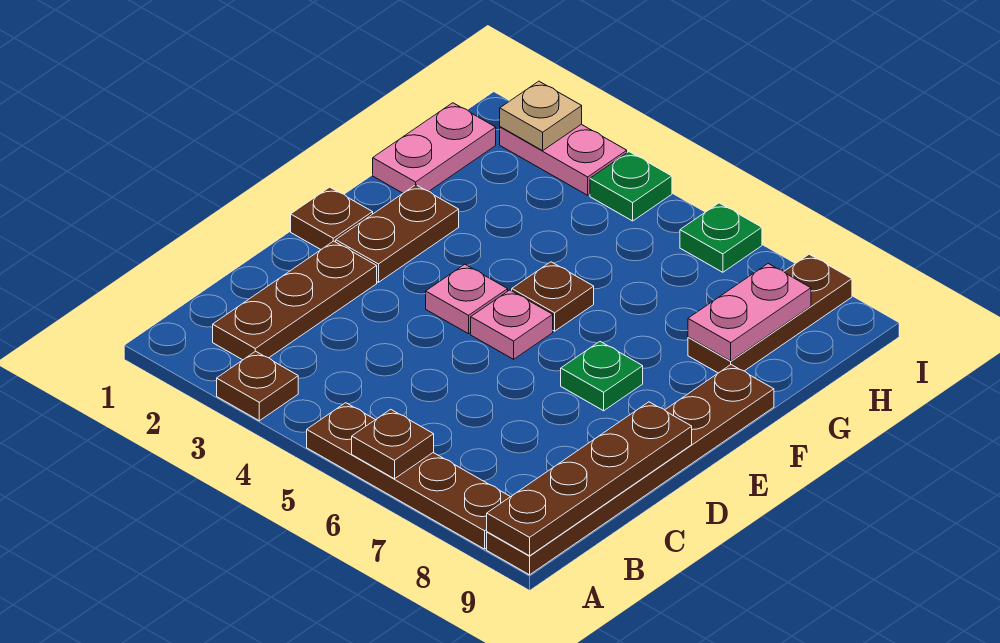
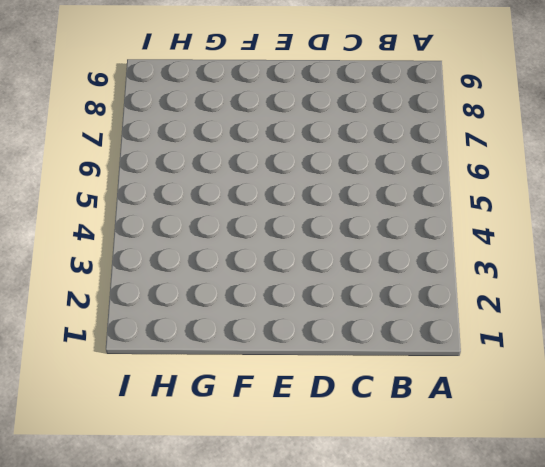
none -> brown 1x1 plate [217,351,298,421]
none -> brown 1x4 plate [307,403,510,549]
none -> brown 1x6 plate [487,365,774,575]

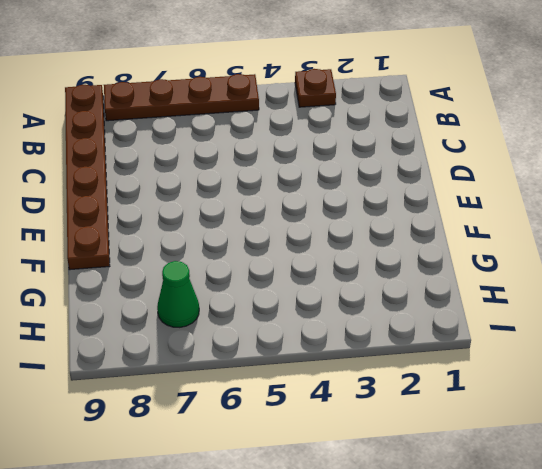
green 1x1 cone [157,261,199,327] -> none
none -> brown 1x3 plate [213,241,377,360]
none -> brown 1x1 plate [291,187,373,249]
none -> brown 1x2 plate [336,185,459,282]

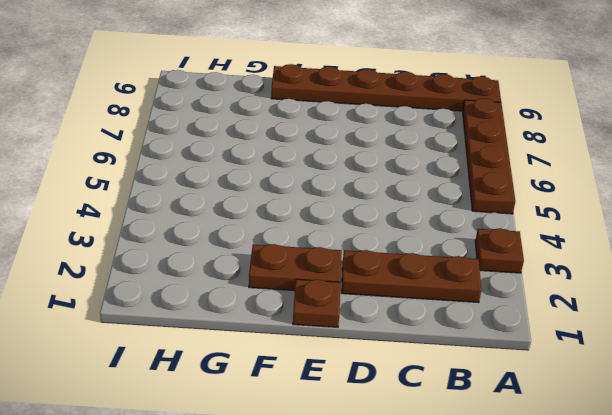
none -> pink 1x1 plate [426,264,508,334]
none -> pink 1x1 plate [471,290,553,359]
none -> green 1x1 plate [561,342,643,411]

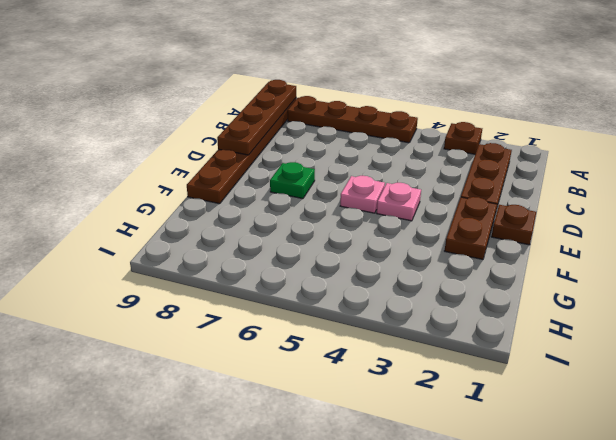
none -> brown 1x1 plate [512,262,594,331]
none -> pink 1x2 plate [373,103,496,193]
none -> brown 1x3 plate [688,254,852,373]

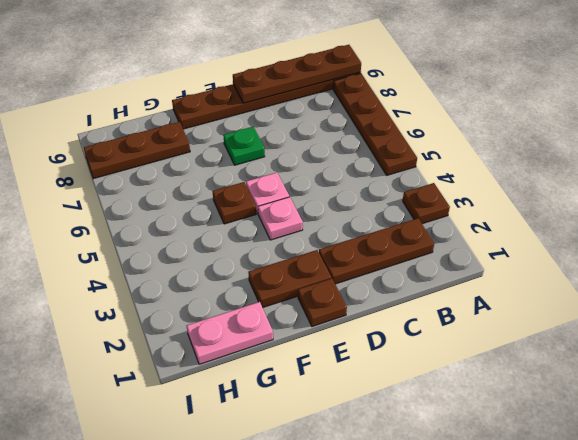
none -> pink 1x2 plate [500,124,627,195]
none -> green 1x1 plate [590,152,672,221]
none -> green 1x1 plate [680,203,762,272]

